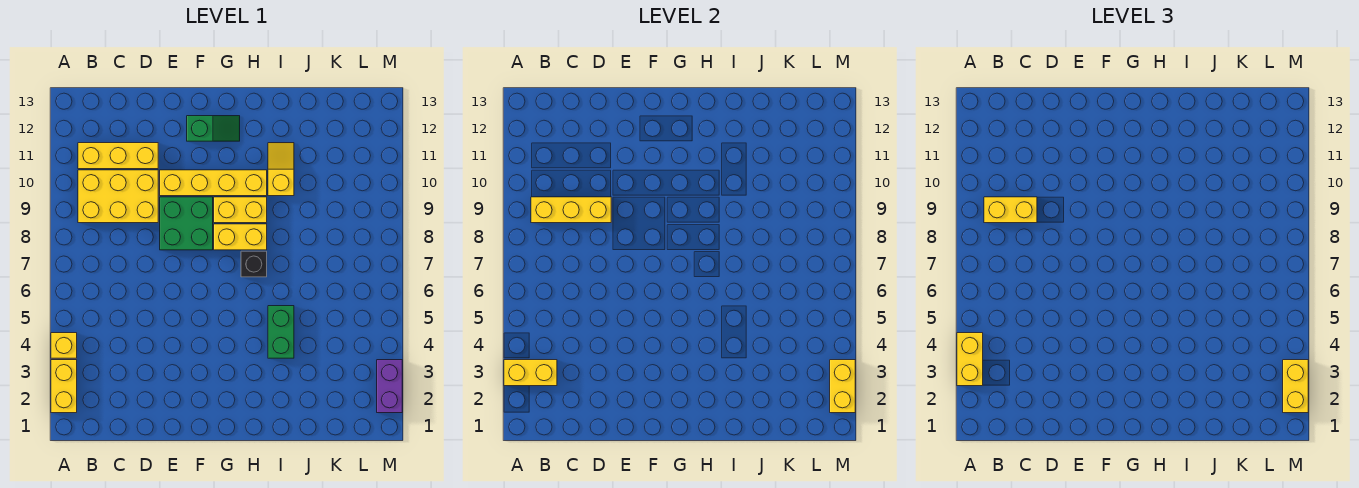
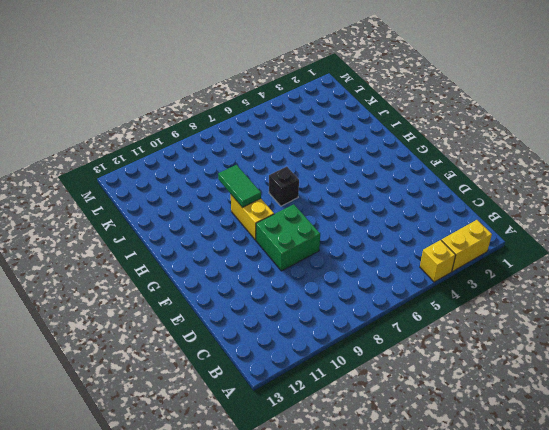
green 1x2 tile [218,165,261,208] -> none
none -> yellow 2x3 brick [78,170,158,223]
none -> yellow 1x3 brick [78,143,158,169]
none -> yellow 1x4 brick [160,170,267,196]

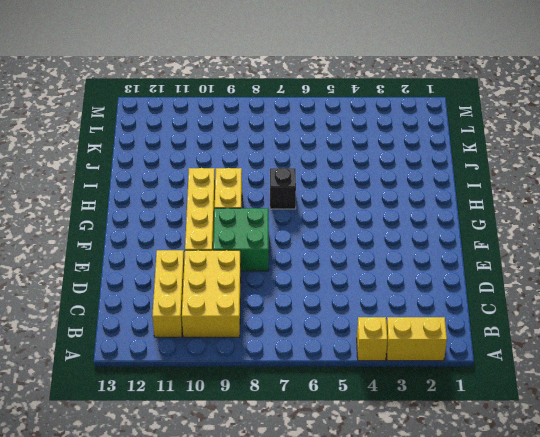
none -> green 1x2 slope [187,116,240,141]
none -> yellow 1x2 brick [214,224,267,250]
none -> green 1x2 brick [268,306,294,358]

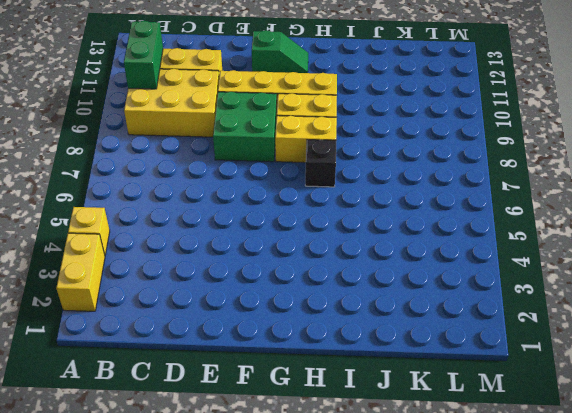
green 1x2 brick [124,21,163,89] -> green 1x2 brick moved to [268,306,294,358]
none -> yellow 1x2 slope [268,143,294,196]
none -> purple 1x2 brick [377,360,402,413]
none -> yellow 1x2 brick [504,360,557,386]

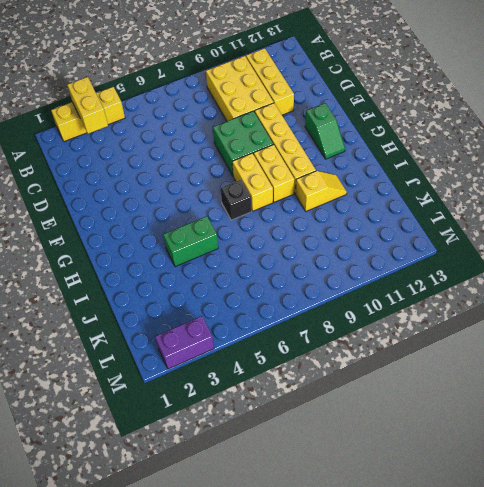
none -> yellow 1x3 brick [531,197,611,223]
none -> yellow 1x2 brick [830,360,855,413]
none -> yellow 1x2 brick [957,333,983,386]

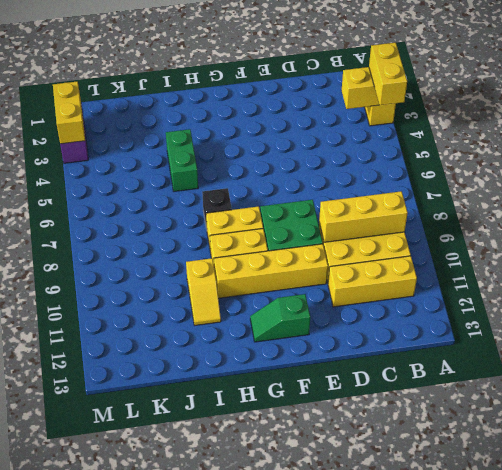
none -> yellow 1x1 brick [51,333,77,358]
none -> yellow 1x2 brick [984,197,1037,223]
none -> yellow 1x2 brick [1283,360,1308,413]

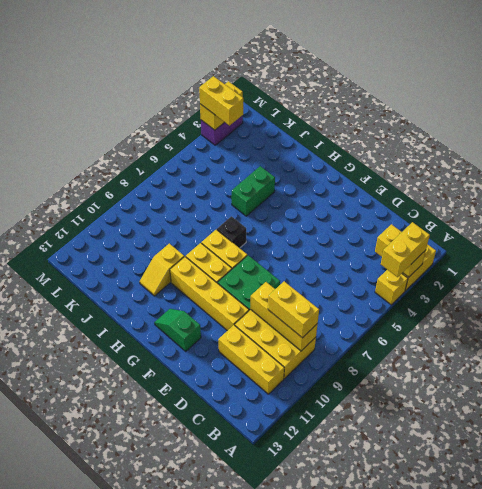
yellow 1x2 brick [199,76,243,126] -> yellow 1x2 brick turned to [1283,360,1308,413]

